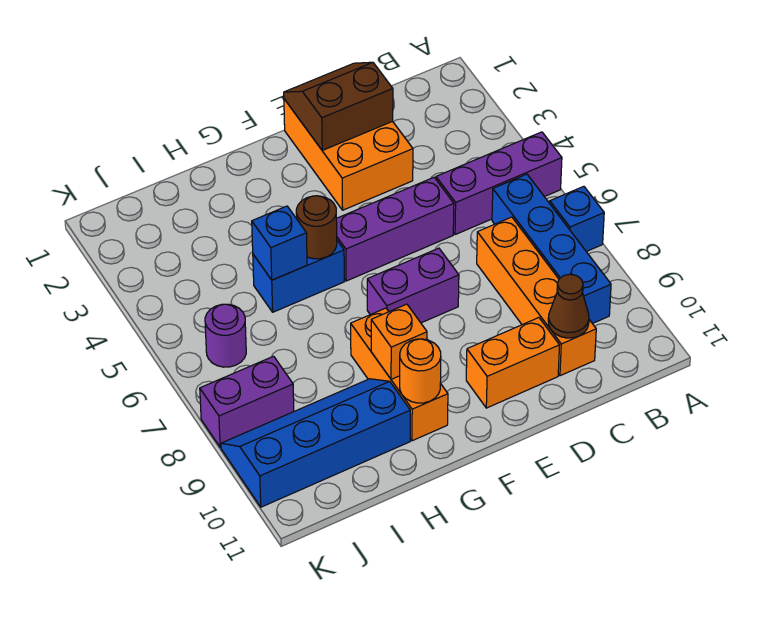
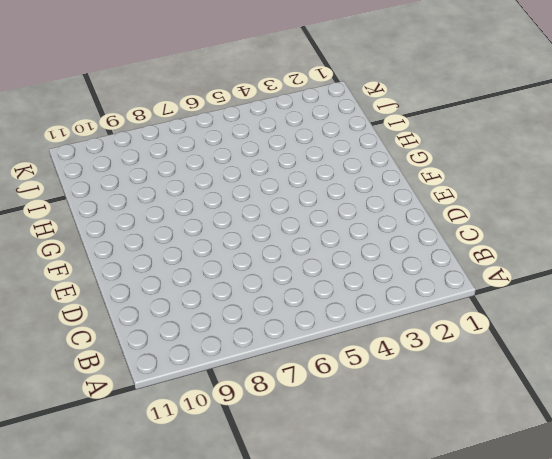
none -> purple 1x3 brick [436,132,562,235]
none -> blue 1x1 brick [550,186,604,252]
none -> blue 1x4 brick [492,174,611,324]

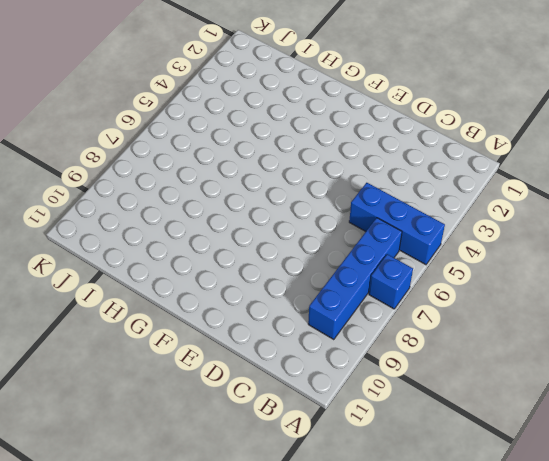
blue 1x3 brick [349,183,445,265] -> purple 1x3 brick [436,132,562,235]
none -> orange 1x4 brick [477,217,596,376]
none -> orange 2x3 brick [284,99,413,210]
none -> purple 1x3 brick [336,178,454,281]

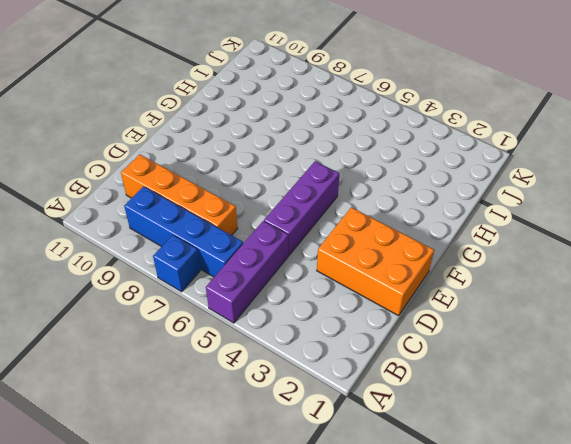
none -> orange 1x2 brick [466,318,560,408]
none -> purple 1x2 brick [367,248,459,323]
none -> blue 1x2 brick [253,241,344,312]

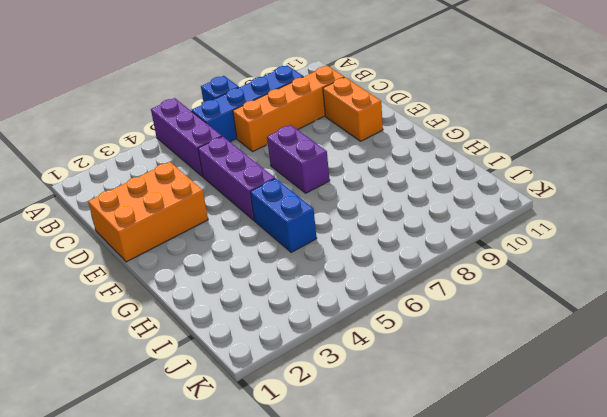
none -> orange 1x3 brick [351,308,448,441]
none -> blue 2x4 slope [221,379,410,507]
none -> purple 1x1 round brick [205,304,246,367]

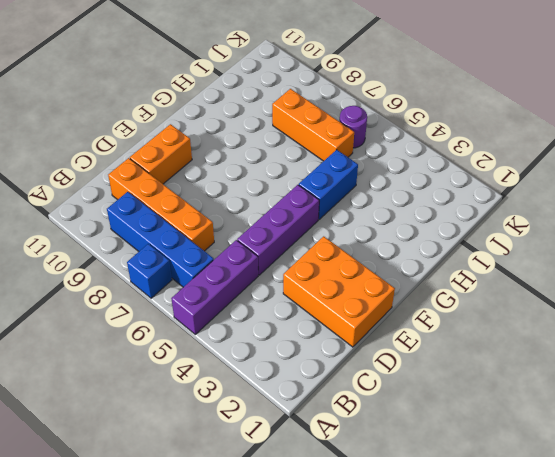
orange 1x3 brick [272,89,354,161] -> orange 1x3 brick moved to [351,308,448,441]
none -> purple 1x2 brick [367,248,459,323]
none -> blue 2x4 slope [221,379,410,507]
none -> purple 1x2 brick [200,356,294,447]

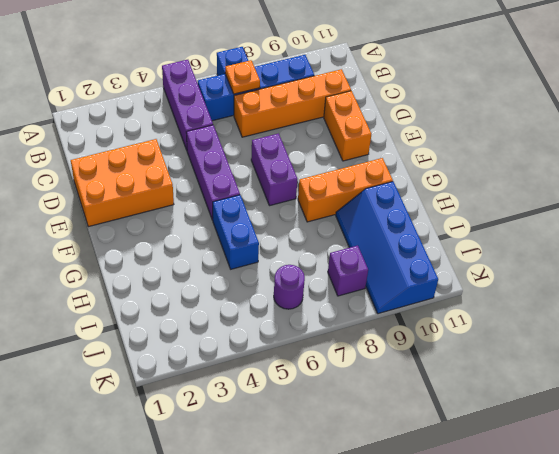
orange 1x1 plate [225,60,260,94] -> none
purple 1x1 brick [328,246,368,296] -> purple 1x2 brick [200,356,294,447]
none -> brown 1x1 cone [548,274,589,338]
none -> brown 2x2 slope [284,62,393,151]
none -> brown 1x1 round brick [296,196,337,259]

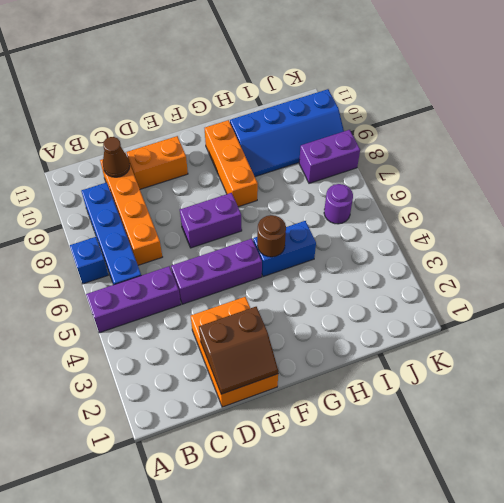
none -> orange 1x1 brick [371,304,427,379]
none -> orange 1x1 round brick [400,339,441,403]
none -> blue 1x1 brick [252,206,307,280]

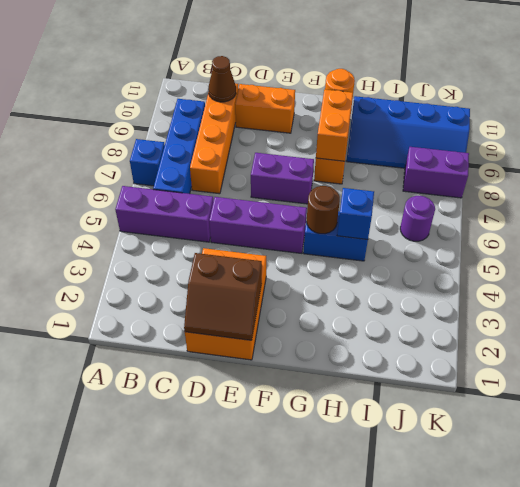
orange 1x2 brick [316,90,353,161] -> orange 1x1 brick [371,304,427,379]

